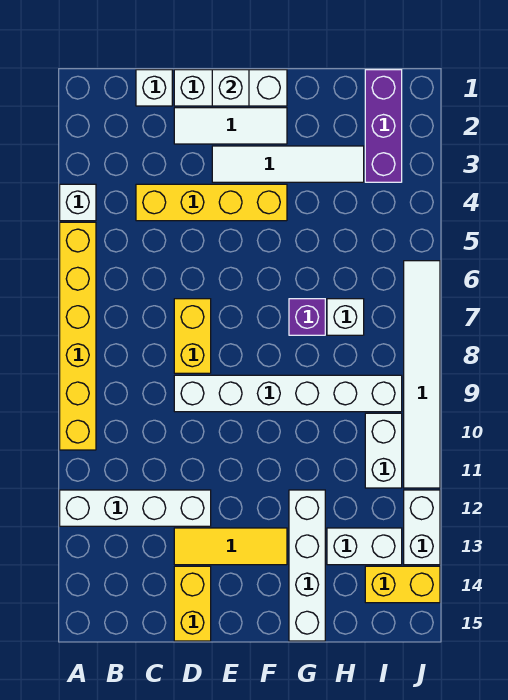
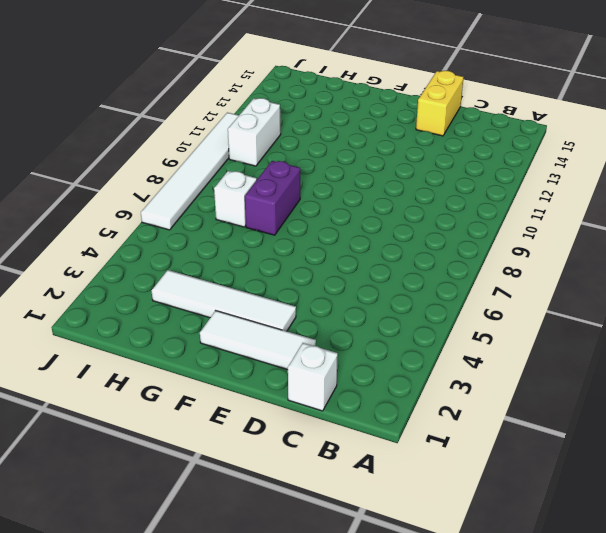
purple 1x2 brick [245,161,300,235] -> purple 1x1 brick [289,299,325,335]
none -> white 1x1 brick [60,184,96,221]
none -> yellow 1x6 brick [60,222,96,450]
none -> white 1x4 brick [60,490,211,526]

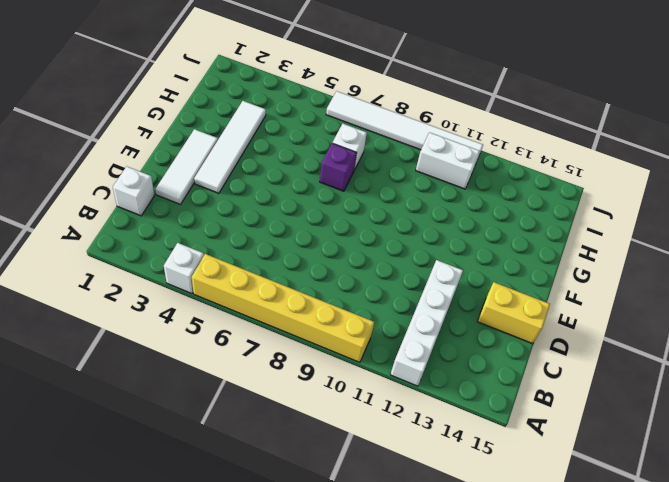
none -> yellow 1x4 brick [136,184,287,221]
none -> white 1x3 brick [174,70,287,106]
none -> yellow 1x2 brick [174,299,211,373]

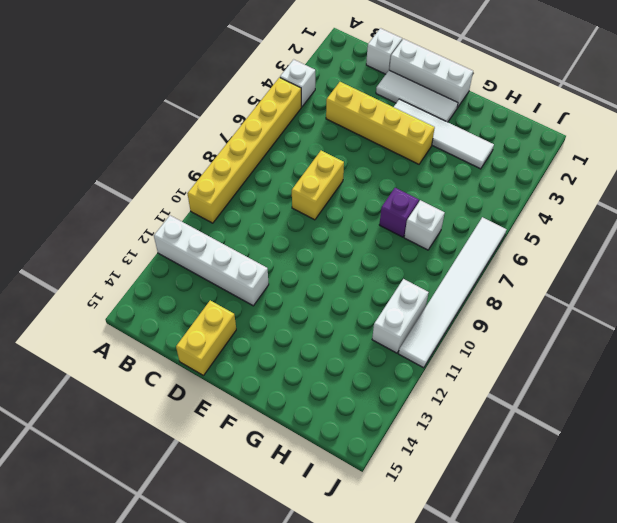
none -> white 1x6 brick [174,375,402,412]
none -> yellow 1x3 tile [174,528,287,565]
none -> white 1x4 brick [289,490,325,641]

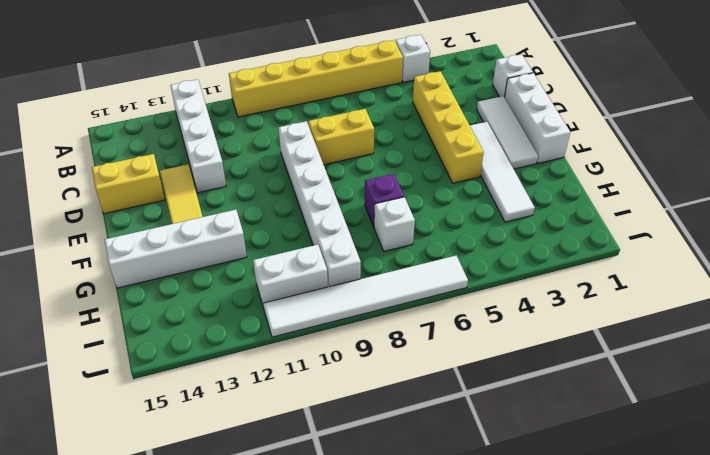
none -> white 1x2 brick [327,528,402,565]
none -> purple 1x3 brick [365,70,402,182]
none -> yellow 1x2 brick [365,566,440,603]

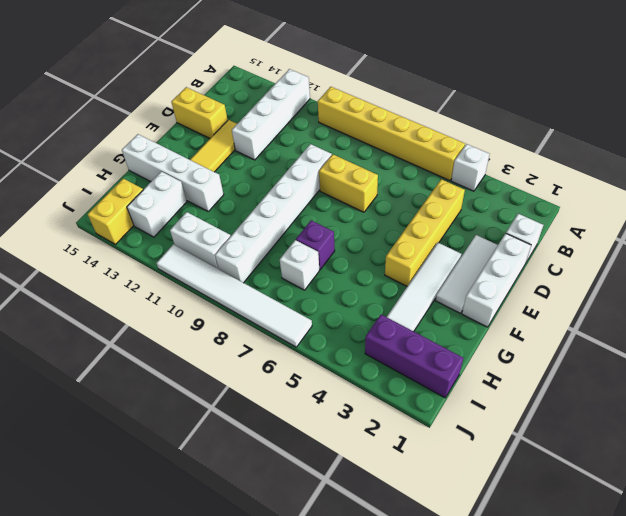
none -> white 1x2 brick [404,490,440,565]
none -> white 1x1 brick [212,70,249,106]

